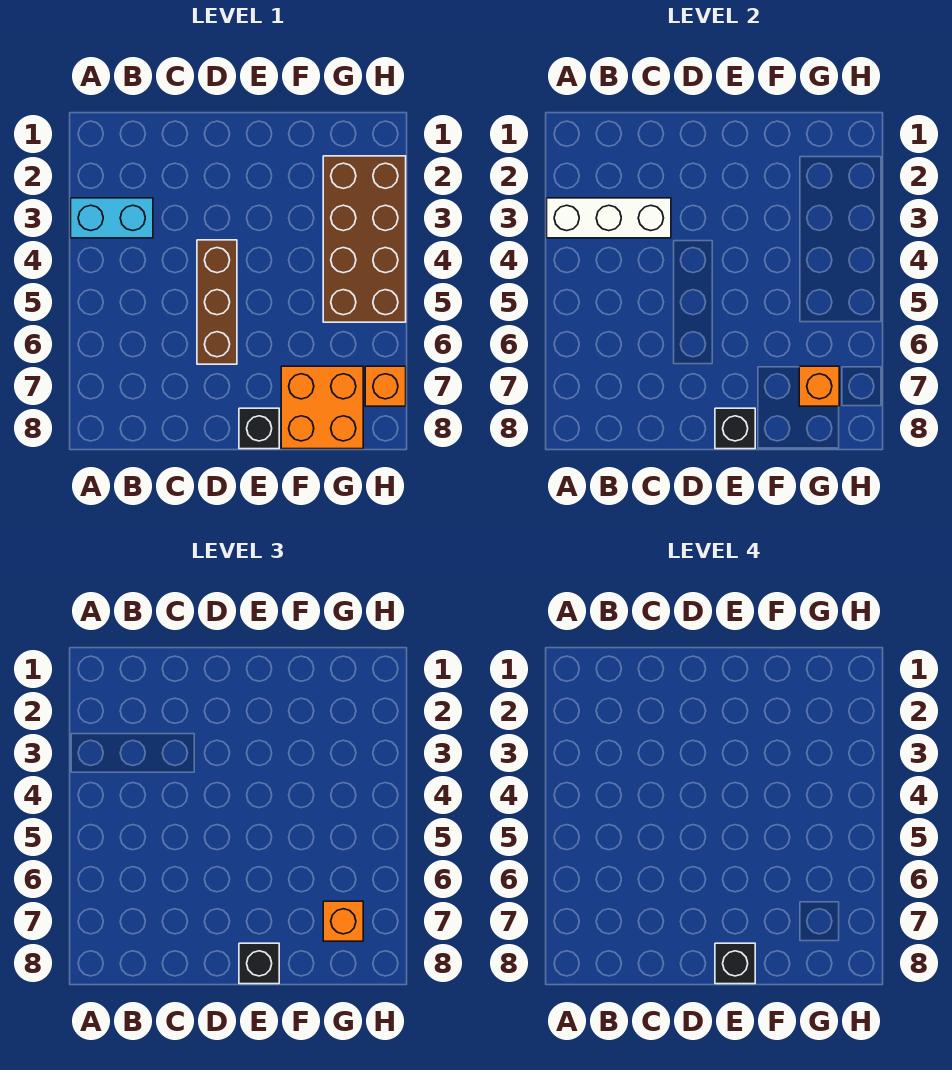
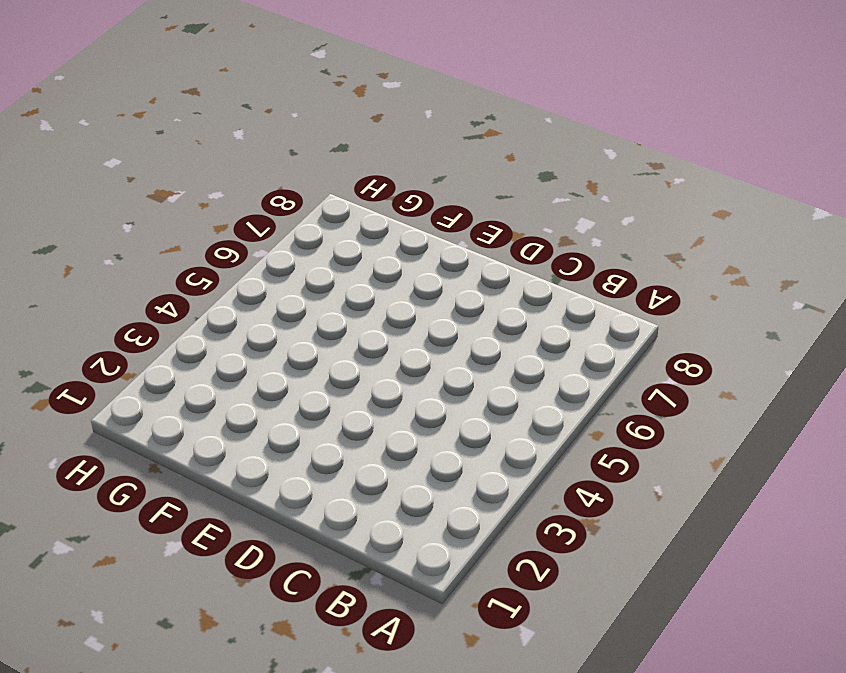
none -> cyan 1x2 brick [71,198,153,238]
none -> brown 1x3 brick [197,240,237,364]
none -> black 1x1 brick [239,408,279,449]

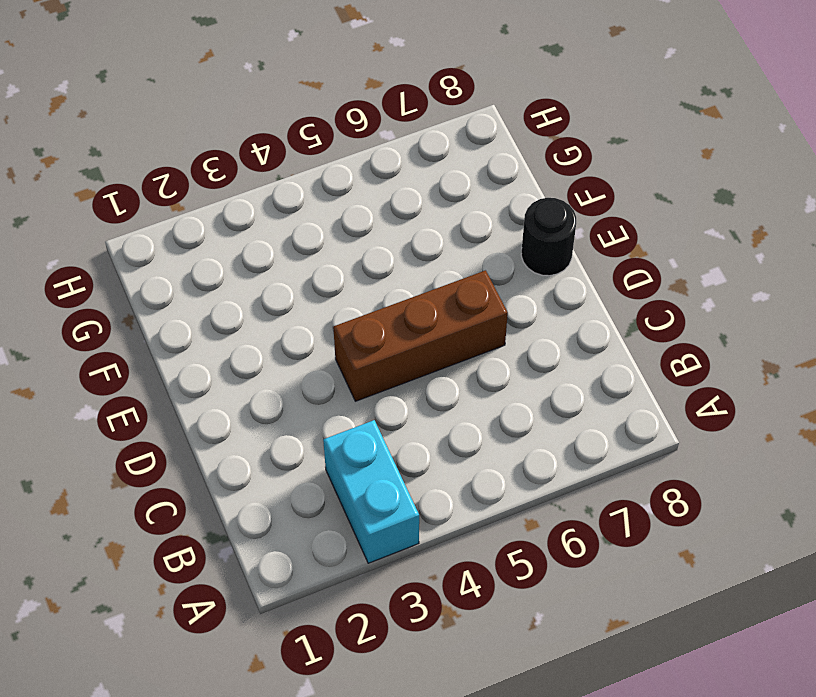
black 1x1 round brick [521,198,576,276] -> black 1x1 brick [239,408,279,449]
none -> orange 2x2 brick [281,366,363,449]
none -> brown 2x4 brick [323,156,406,322]
none -> orange 1x1 brick [365,366,406,406]

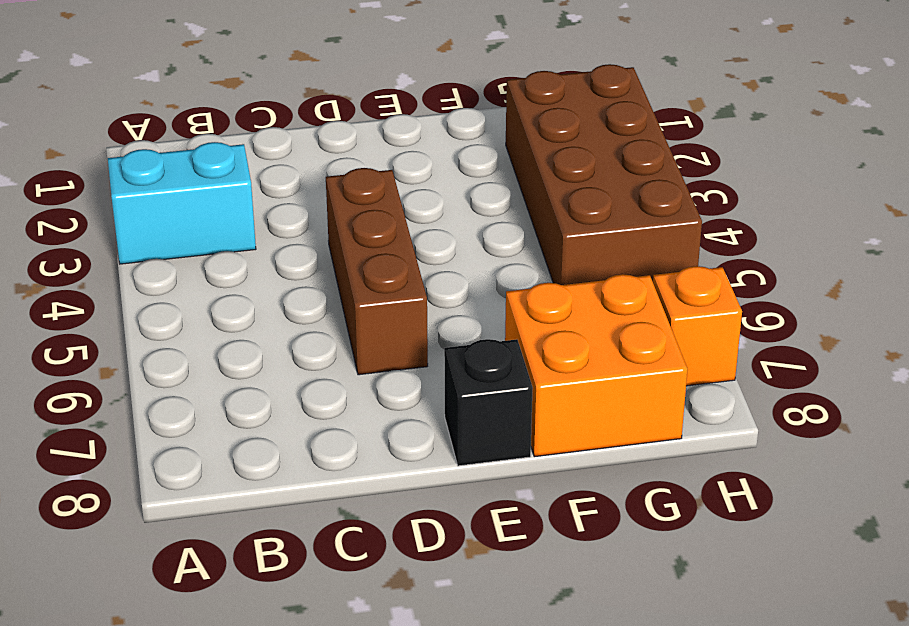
none -> white 1x3 brick [547,198,671,238]
none -> black 1x1 brick [715,408,755,449]
none -> orange 1x1 brick [799,366,839,406]

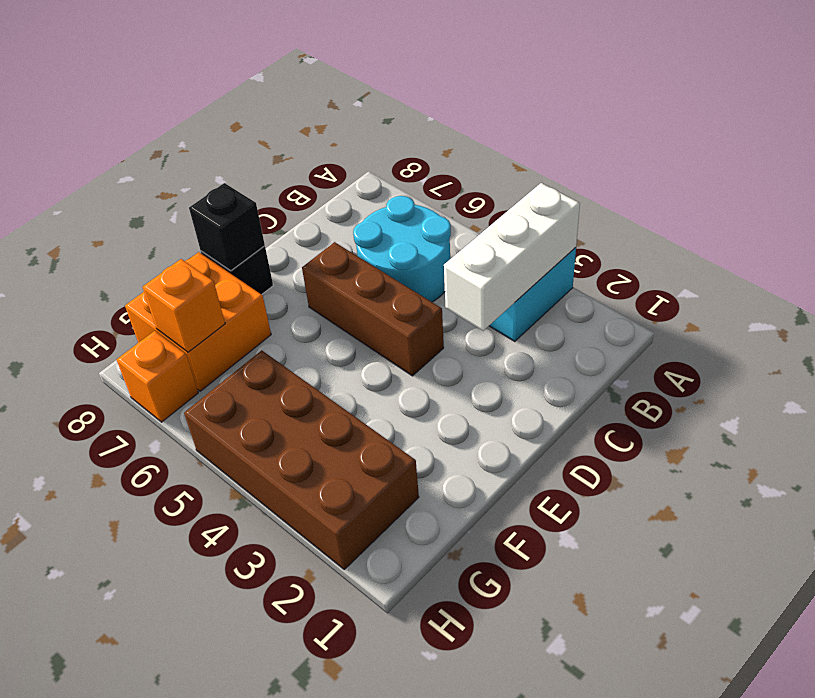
cyan 2x2 round brick [353,196,451,302] -> none
none -> black 1x1 brick [239,943,279,984]
none -> orange 1x1 brick [323,901,363,941]
none -> black 1x1 brick [715,943,755,984]

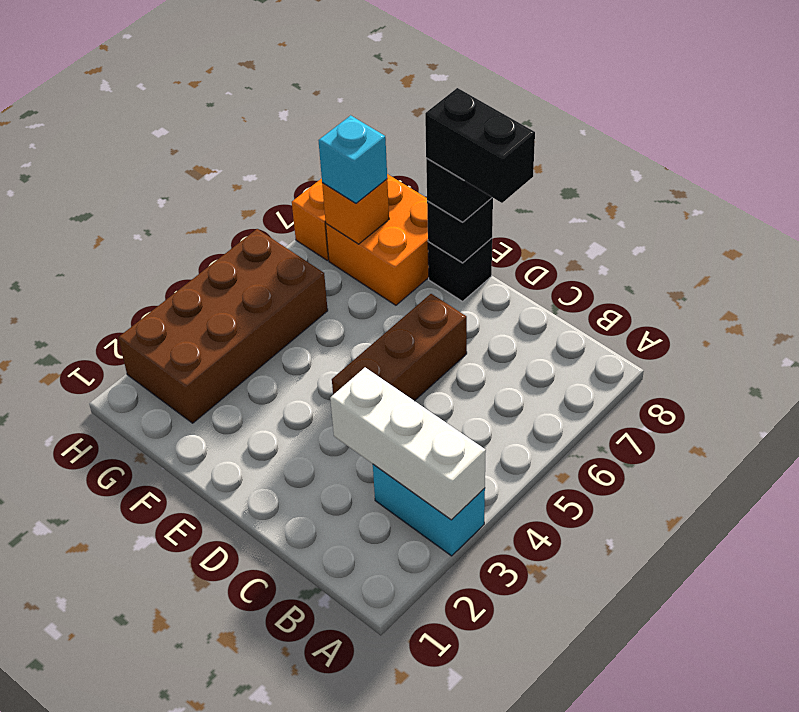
black 1x2 brick [425,88,535,203] -> black 1x1 brick [715,943,755,984]
cyan 1x1 brick [318,115,387,203] -> orange 1x1 brick [323,901,363,941]

